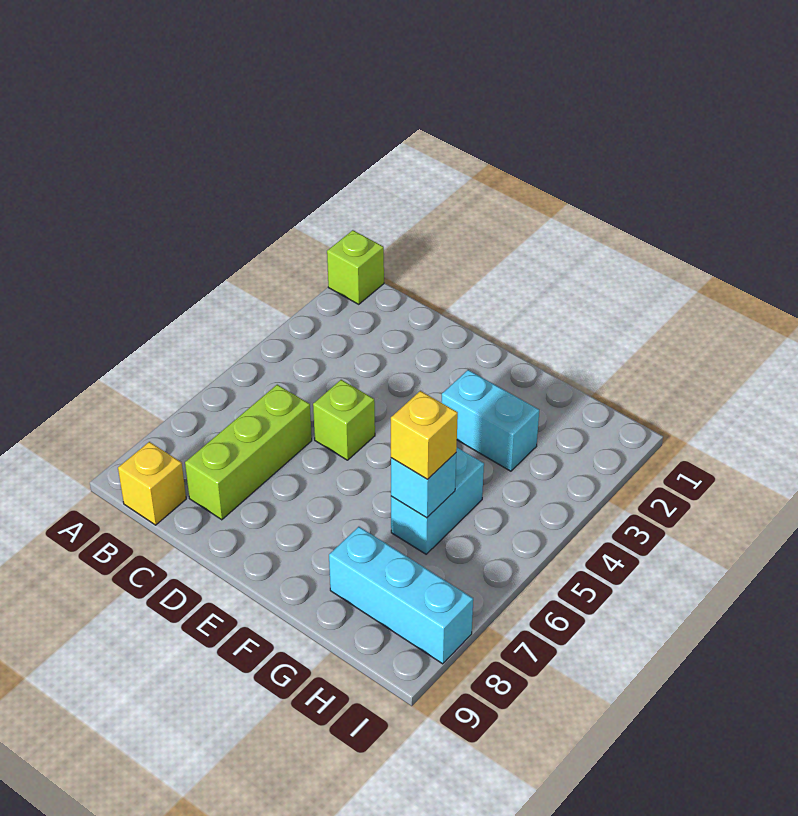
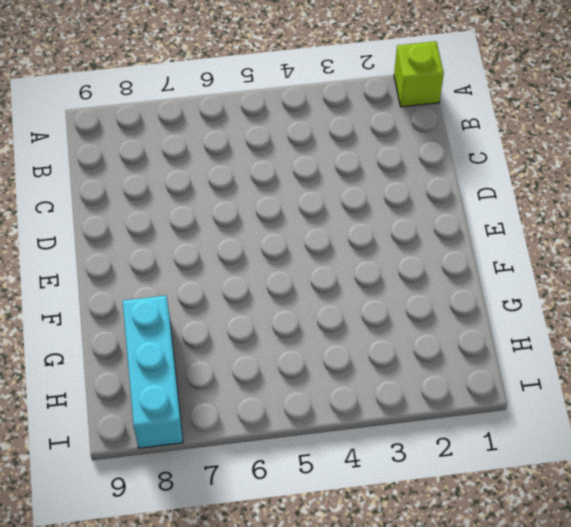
none -> yellow 1x1 brick [118,442,186,525]
none -> lime 1x3 brick [185,385,312,520]

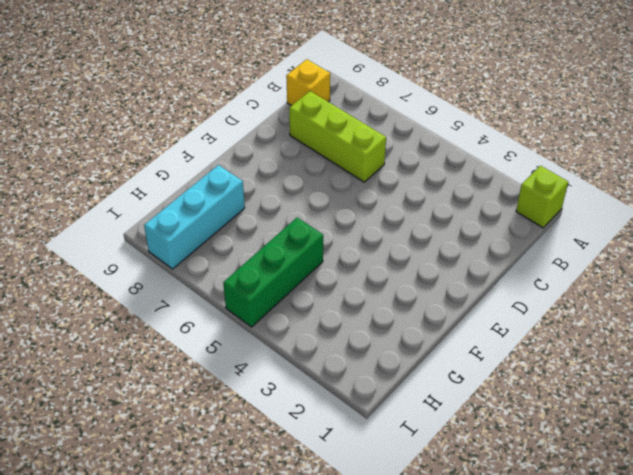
green 1x3 brick [223,218,323,327] -> cyan 1x2 brick [391,448,484,554]
none -> lime 1x1 brick [313,380,375,460]
none -> cyan 1x2 brick [442,370,539,471]

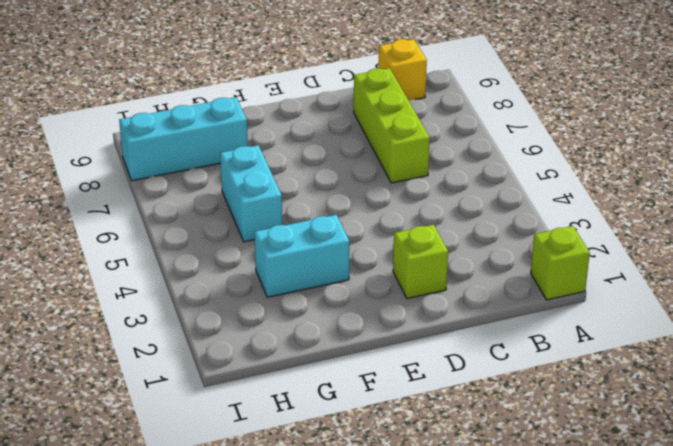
lime 1x1 brick [393,225,448,299] -> lime 1x1 brick moved to [313,380,375,460]
none -> cyan 1x1 brick [391,453,456,518]
none -> yellow 1x1 brick [391,391,458,479]

